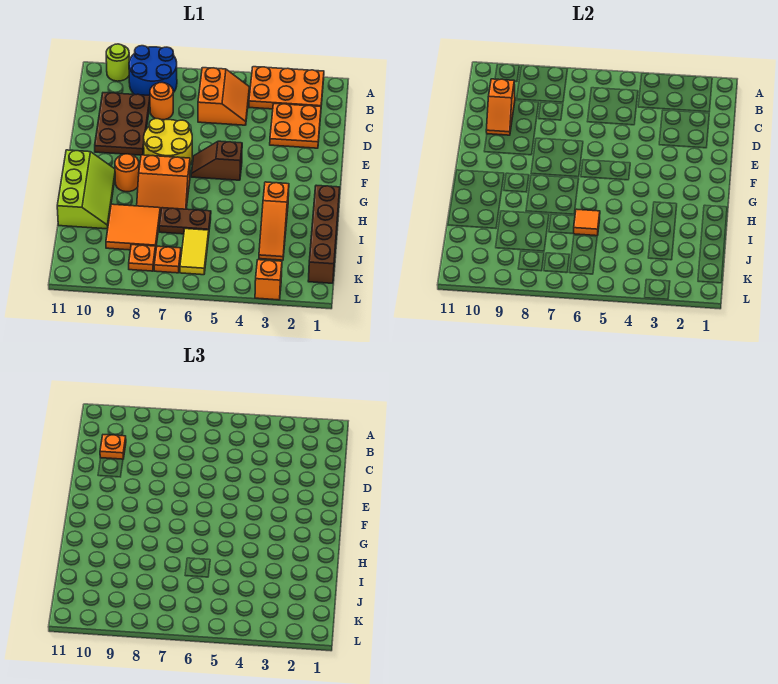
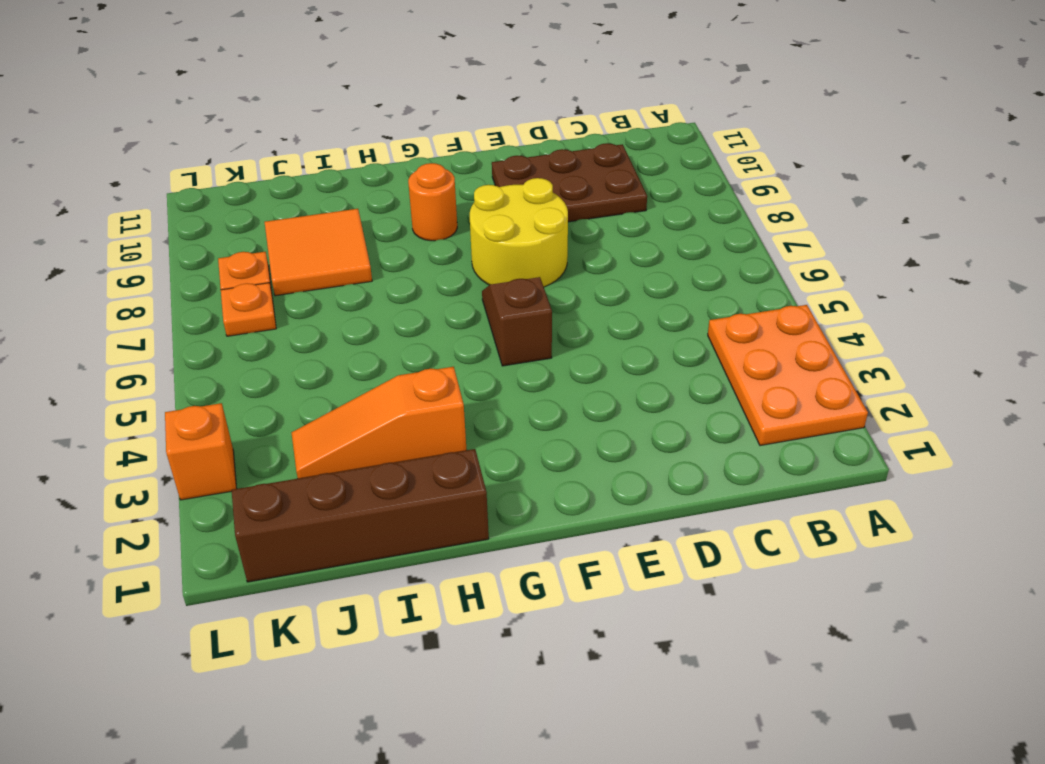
none -> blue 2x2 round brick [129,46,177,95]
none -> lime 1x1 round brick [106,44,129,81]
none -> orange 2x2 slope [198,68,249,125]

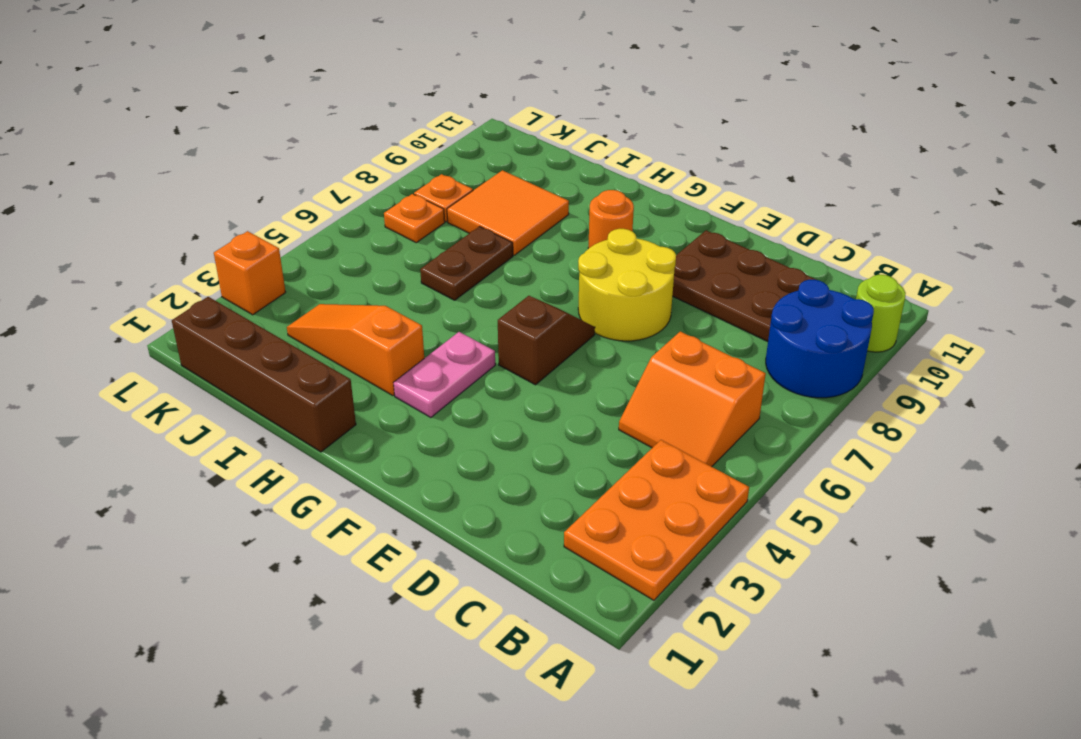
pink 1x2 plate [394,332,495,418] -> none
none -> orange 2x2 plate [270,104,321,148]
none -> orange 1x1 round brick [150,83,173,120]
none -> orange 2x2 slope [137,155,190,213]

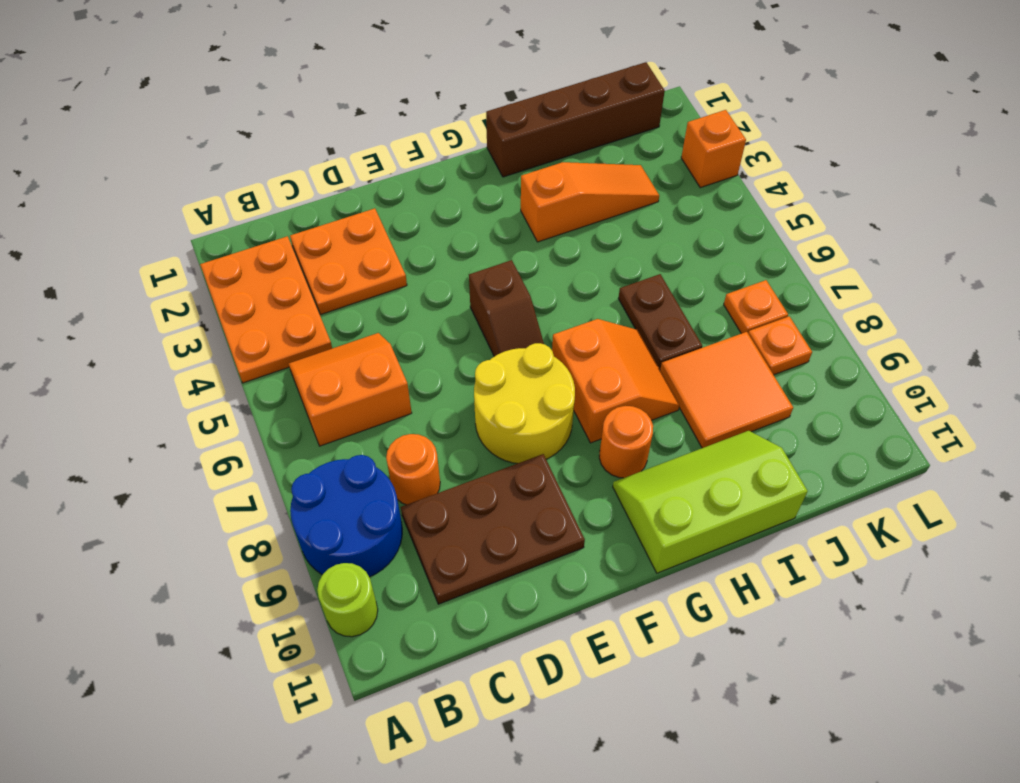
none -> yellow 1x2 tile [180,229,209,275]
none -> orange 1x2 slope [486,79,515,135]
none -> orange 1x1 tile [574,209,600,236]

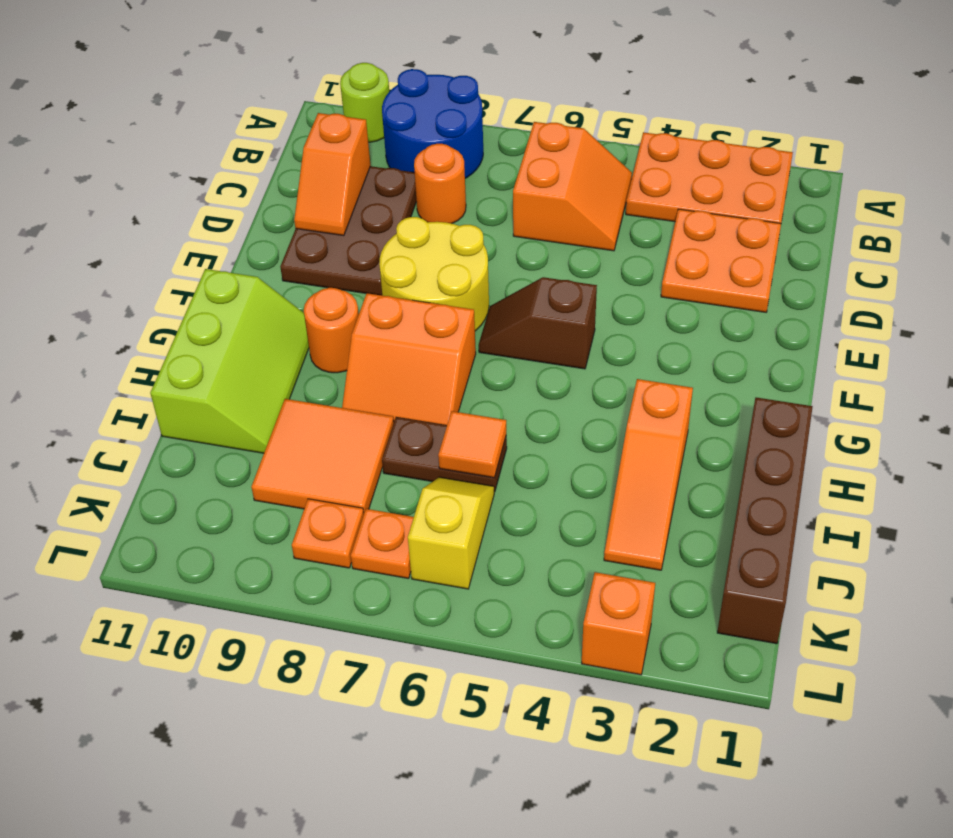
yellow 1x2 slope [408,477,494,589] -> yellow 1x2 tile [180,229,209,275]
none -> orange 1x1 plate [100,435,126,459]

